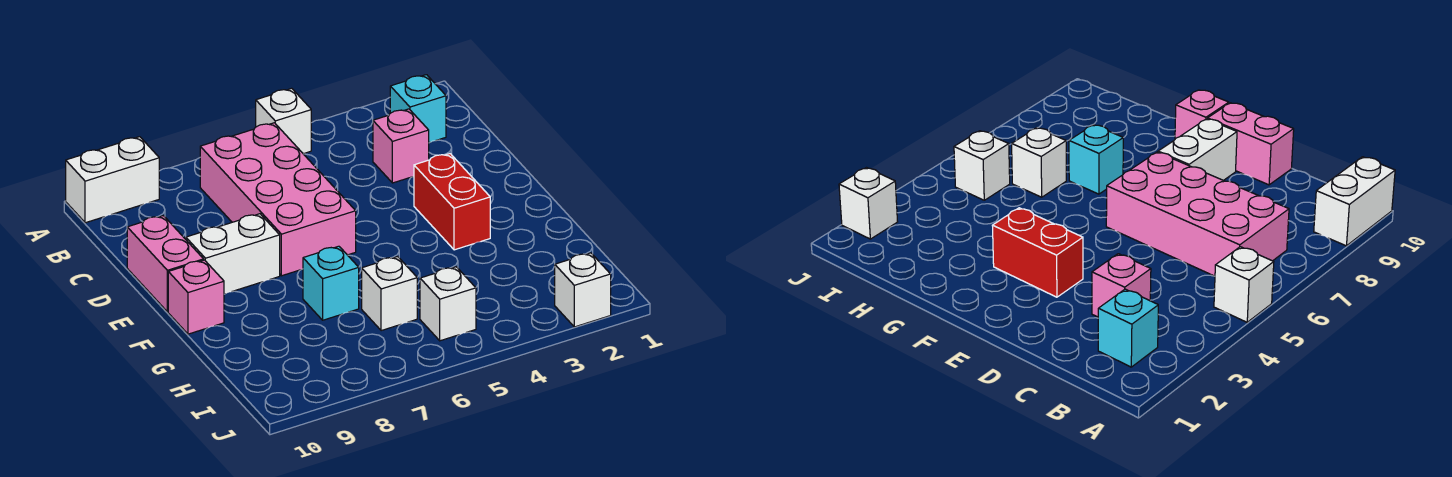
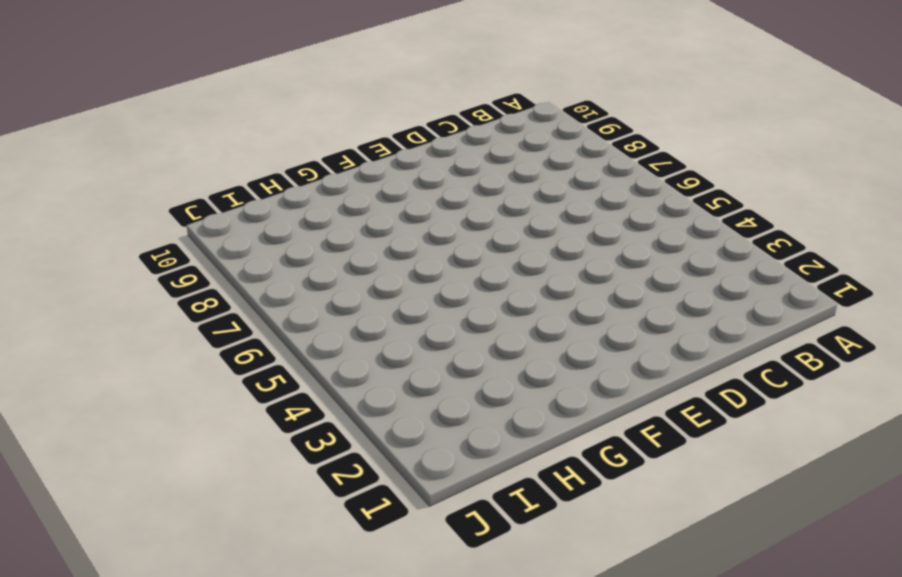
none -> white 1x1 brick [256,88,311,154]
none -> white 1x2 brick [66,137,159,223]
none -> cyan 1x1 brick [390,75,446,143]

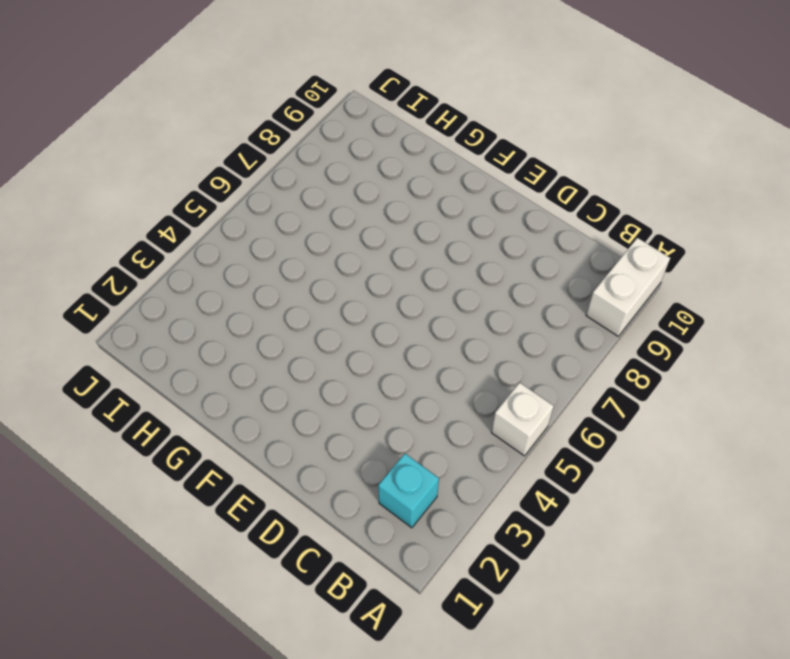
none -> pink 2x4 brick [200,123,356,276]
none -> pink 1x1 brick [373,109,429,183]
none -> pink 1x2 brick [127,216,204,312]

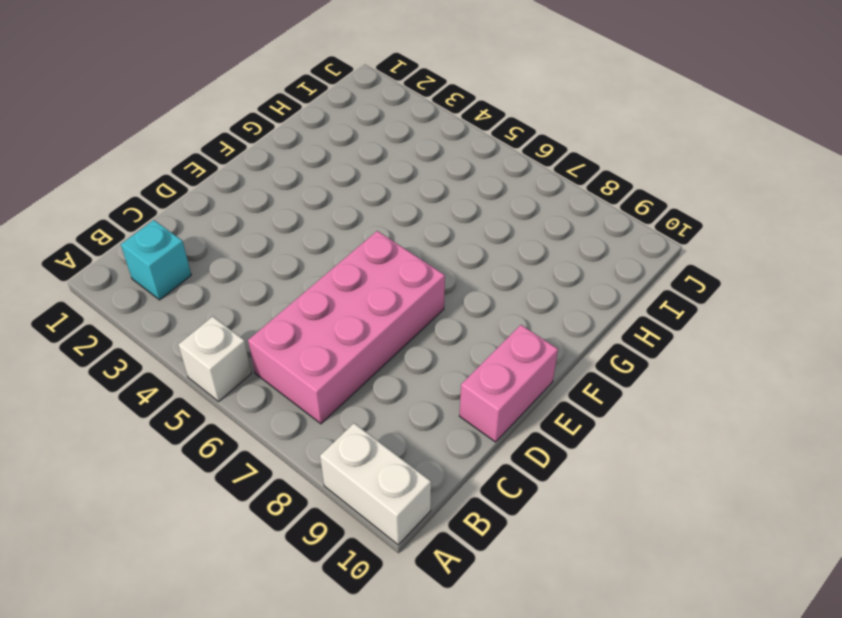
none -> pink 1x1 brick [373,109,429,183]
none -> red 1x2 brick [414,154,490,250]
none -> white 1x2 brick [186,214,280,294]

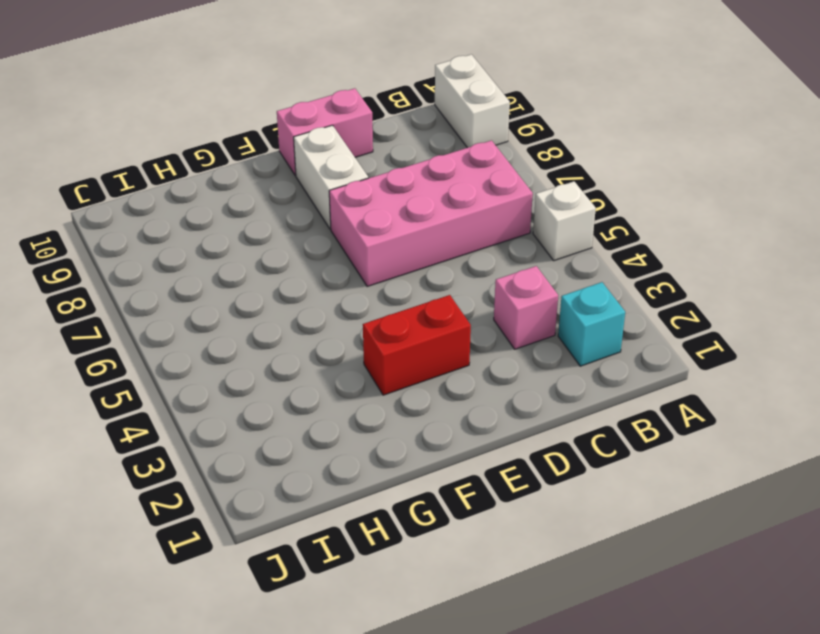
none -> pink 1x1 brick [168,260,224,334]
none -> cyan 1x1 brick [303,246,359,320]
none -> white 1x1 brick [362,256,417,331]

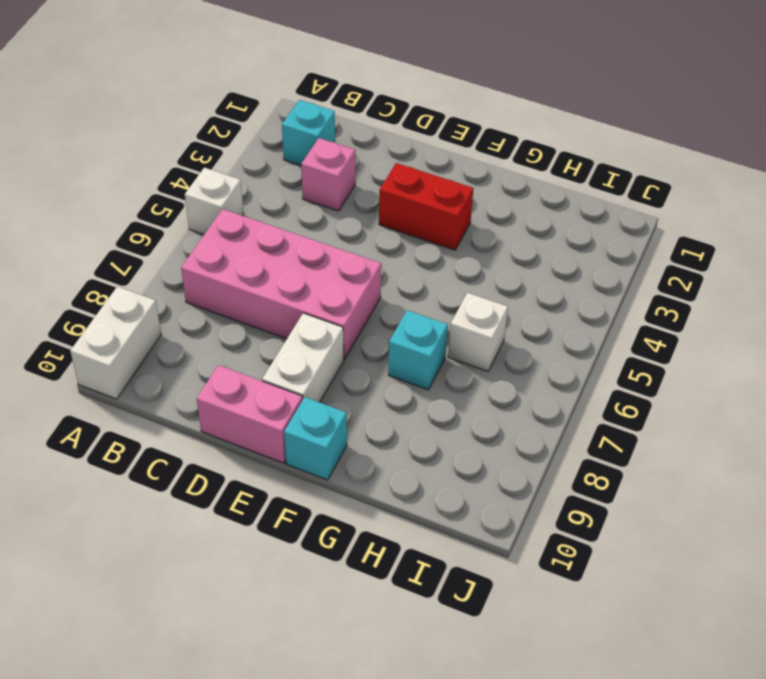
cyan 1x1 brick [284,397,347,480] -> pink 1x1 brick [168,260,224,334]
none -> white 1x1 brick [420,267,476,341]
none -> white 1x1 brick [555,253,611,327]

